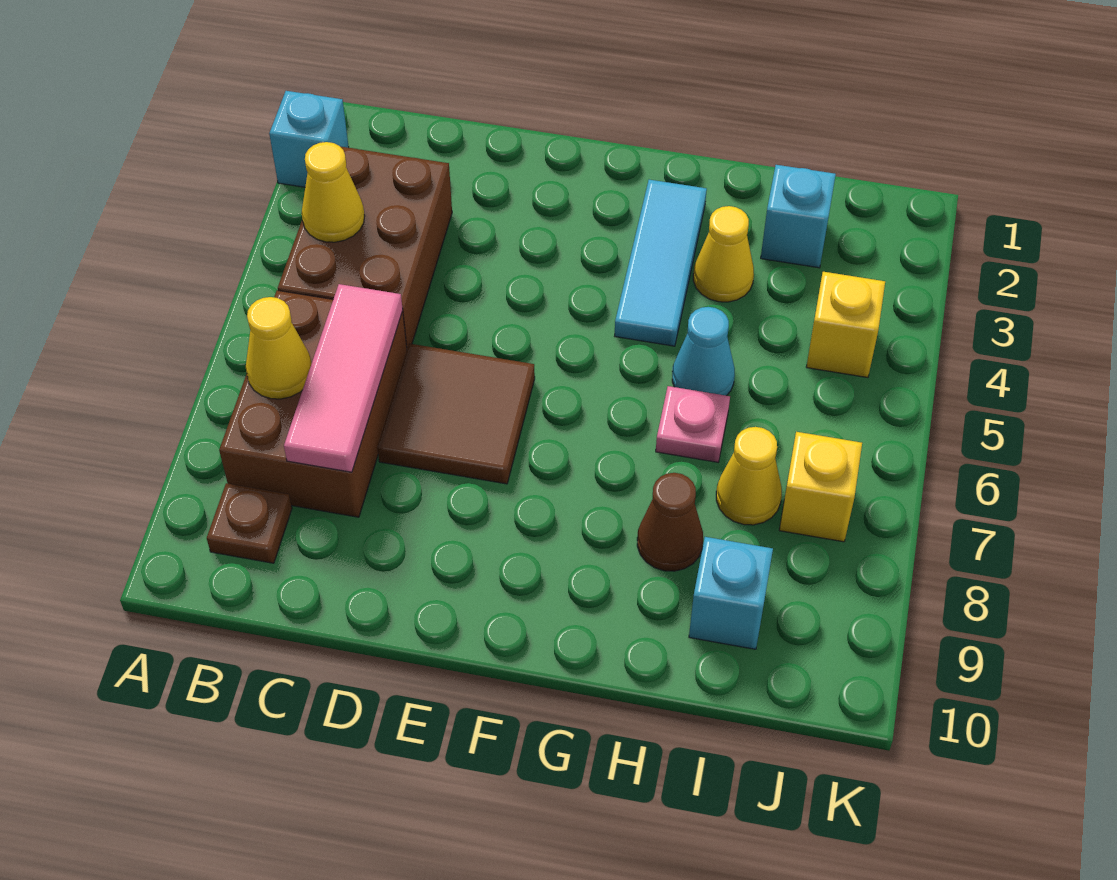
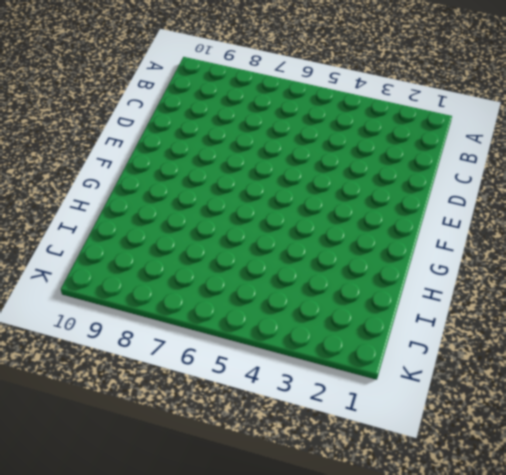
none -> cyan 1x1 brick [269,91,349,187]
none -> brown 2x3 brick [278,147,452,349]
none -> brown 2x3 brick [219,290,407,517]

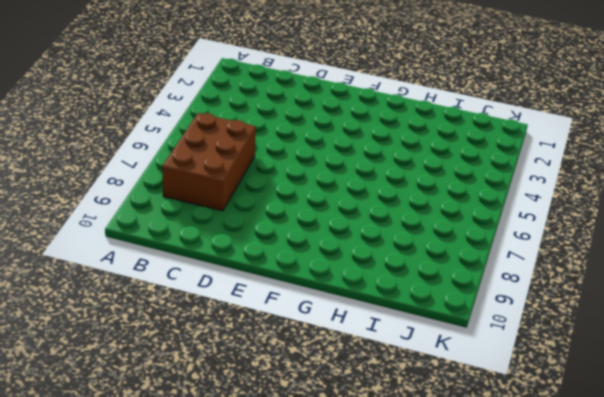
none -> cyan 1x1 brick [269,91,349,187]
none -> brown 2x3 brick [278,147,452,349]
none -> brown 1x1 plate [207,483,292,563]

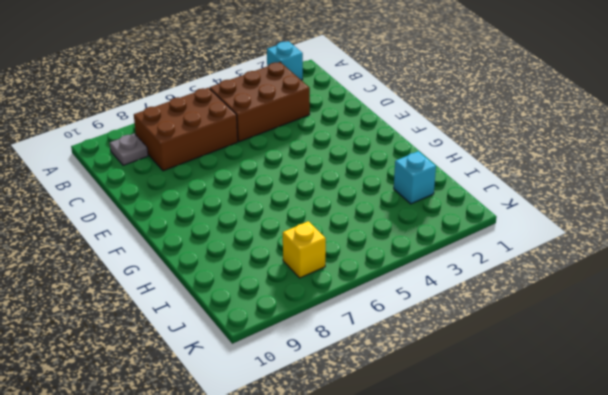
grey 1x1 plate [110,134,148,165] -> brown 1x1 plate [207,483,292,563]
none -> brown 2x2 tile [377,344,535,484]
none -> cyan 1x3 tile [615,180,707,346]
none -> yellow 1x1 cone [693,206,754,302]

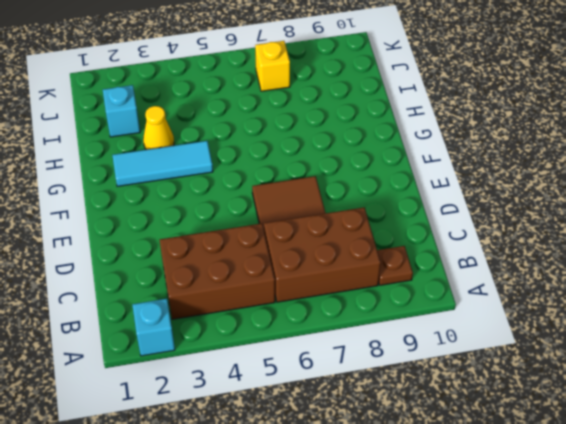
none -> cyan 1x1 cone [672,307,735,396]
none -> pink 1x1 plate [656,386,730,462]
none -> brown 1x1 cone [637,473,703,571]

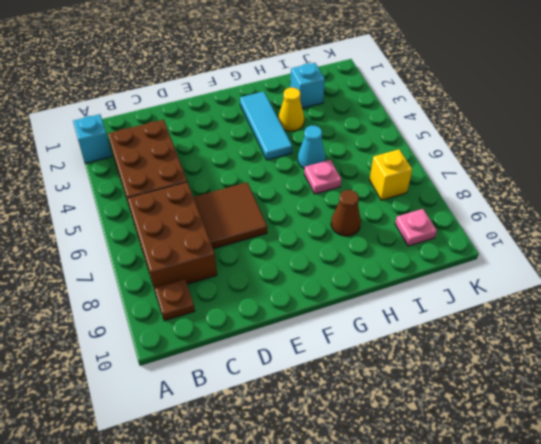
pink 1x1 plate [395,209,437,246] -> none
none -> yellow 1x1 cone [716,427,782,525]
none -> cyan 1x1 brick [689,537,773,649]
none -> yellow 1x1 brick [807,272,885,378]

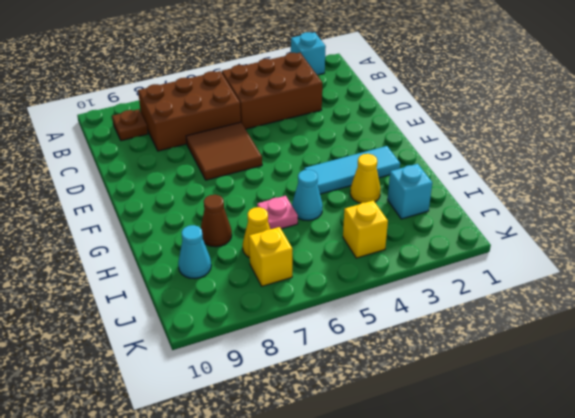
cyan 1x1 cone [178,225,211,279] -> cyan 1x1 brick [689,537,773,649]
none -> yellow 1x1 cone [302,142,365,242]
none -> yellow 1x1 cone [246,297,312,399]
none -> pink 1x3 tile [284,284,403,472]

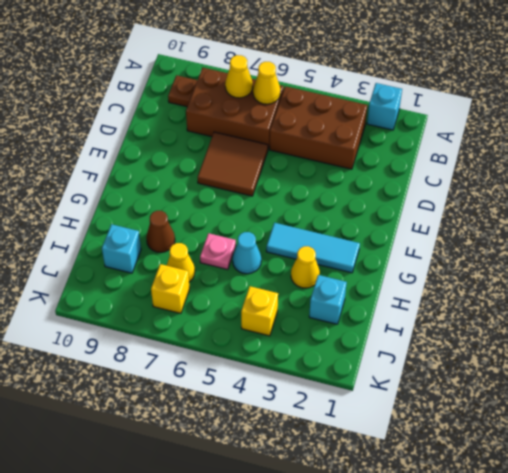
yellow 1x1 cone [253,62,281,104] -> yellow 1x1 cone moved to [302,142,365,242]
none -> pink 1x3 tile [284,284,403,472]

